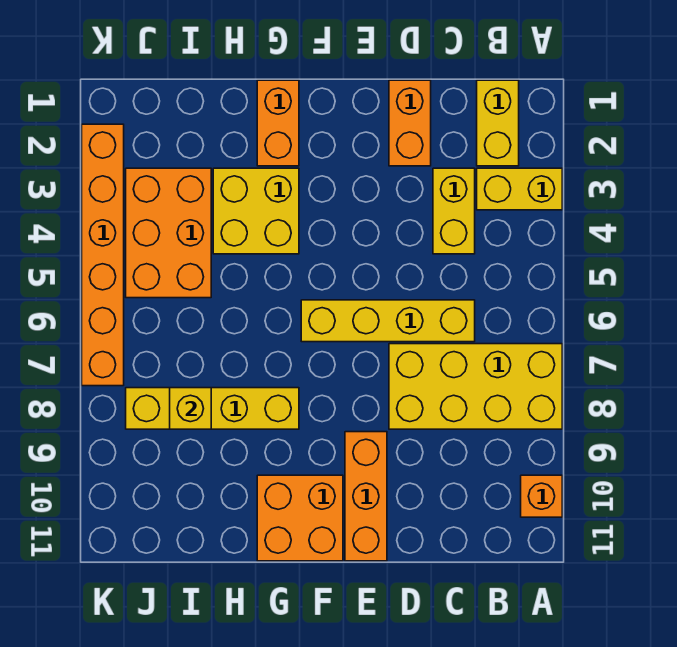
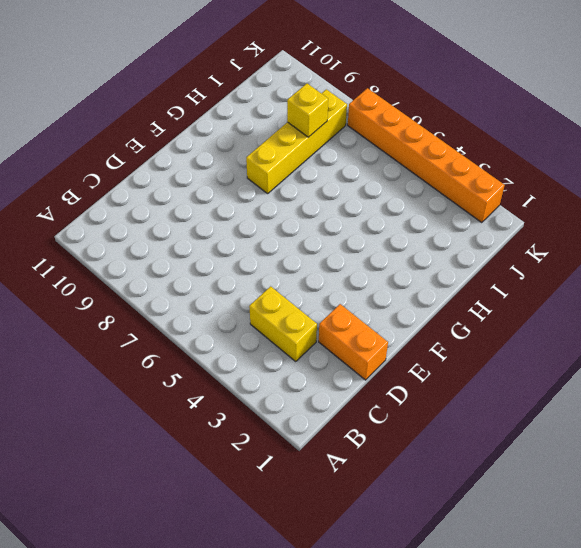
none -> yellow 1x2 brick [477,168,562,210]
none -> yellow 2x4 brick [389,344,562,429]
none -> orange 1x1 brick [521,475,562,517]

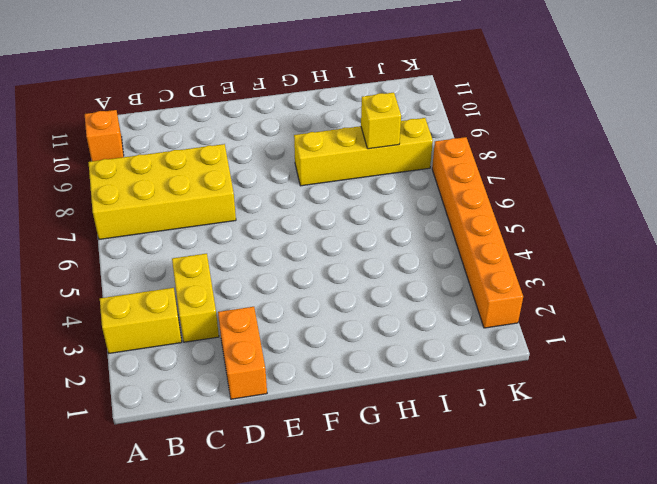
none -> yellow 1x2 brick [477,80,519,166]
none -> yellow 1x4 brick [301,300,475,342]
none -> orange 1x3 brick [345,432,387,561]

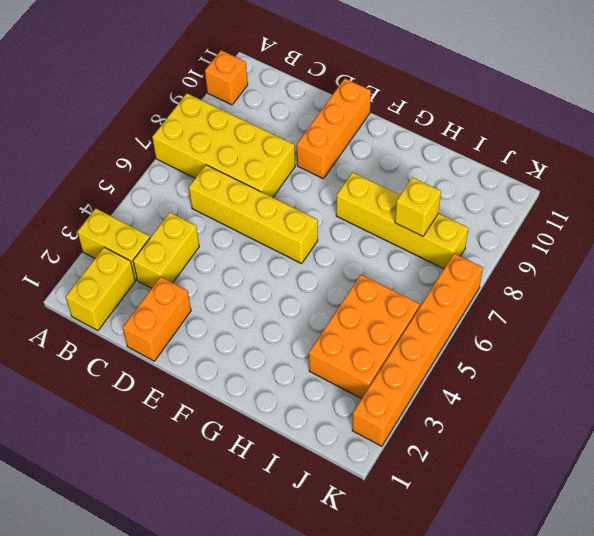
none -> orange 2x2 brick [257,475,343,561]
none -> orange 1x2 brick [257,80,299,166]
none -> yellow 2x2 brick [213,168,299,254]

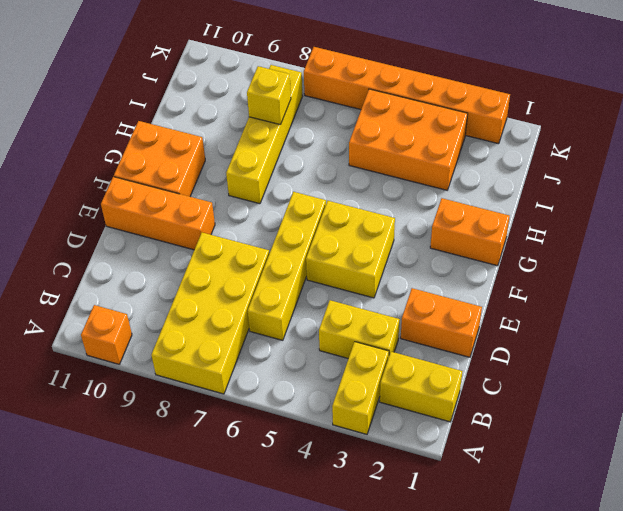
yellow 2x2 brick [306,201,395,298] -> yellow 2x2 brick moved to [213,168,299,254]

